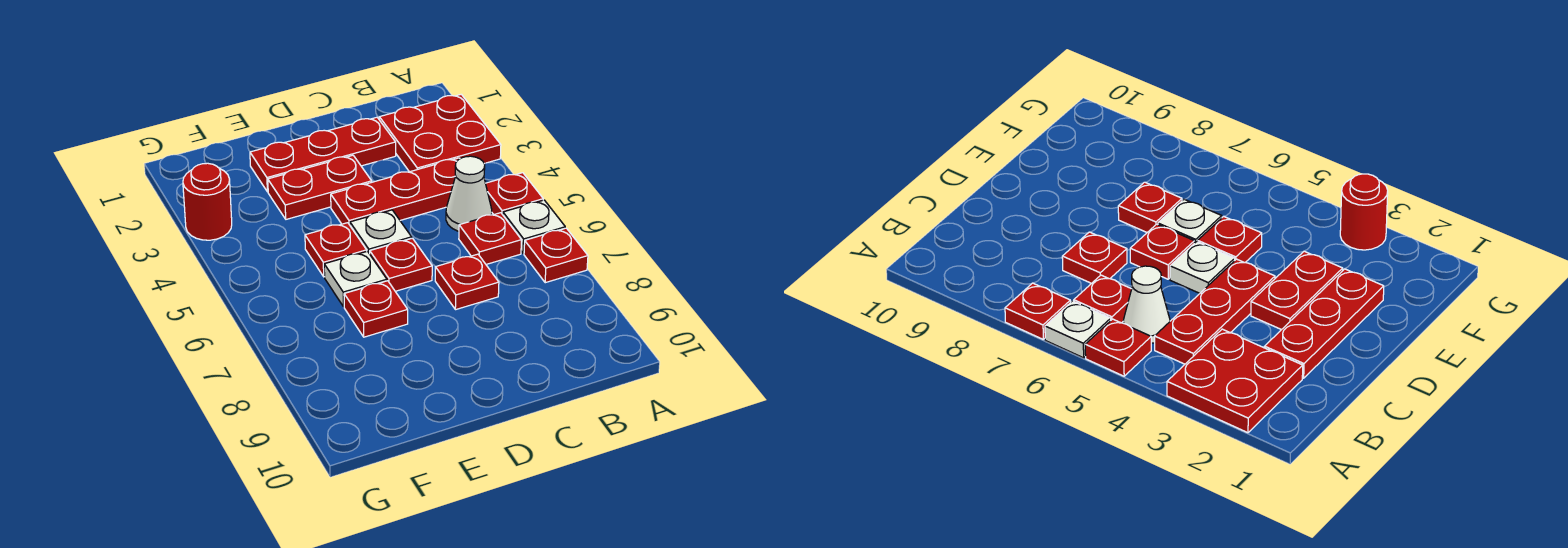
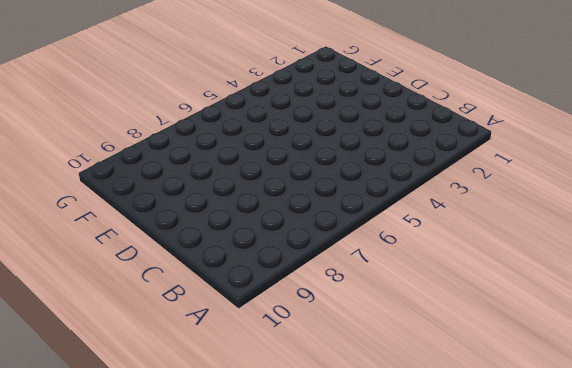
none -> red 2x2 plate [379,94,501,172]
none -> red 1x1 plate [485,173,543,215]
none -> white 1x1 plate [503,200,565,253]

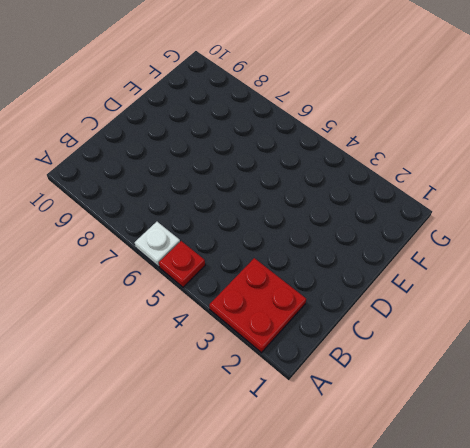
none -> red 1x1 plate [524,228,588,283]
none -> red 1x3 plate [331,158,460,225]
none -> white 1x1 cone [446,156,492,231]

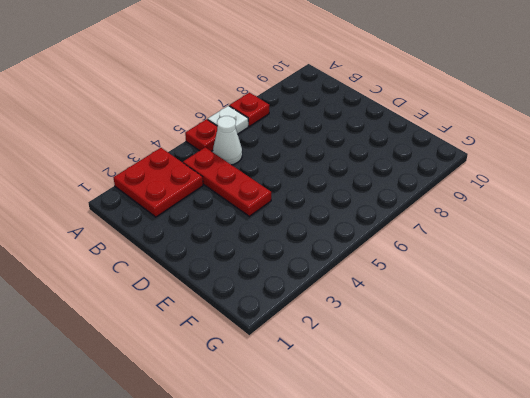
none -> red 1x1 plate [459,213,521,264]
none -> red 1x3 plate [250,117,396,192]
none -> red 1x1 plate [435,254,499,310]

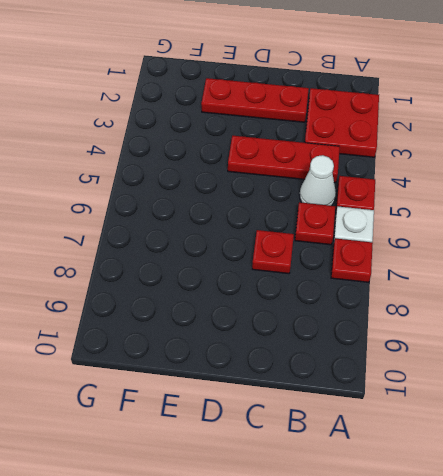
none -> red 1x2 plate [268,155,372,219]
none -> white 1x1 plate [350,210,412,254]
none -> red 1x1 plate [370,238,432,291]

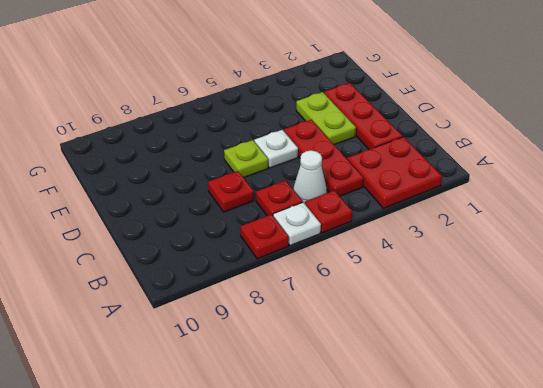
lime 1x2 plate [296,92,356,145] -> red 1x2 plate [268,155,372,219]
lime 1x1 plate [224,140,268,178] -> red 1x1 plate [370,238,432,291]
none -> red 1x1 plate [305,223,367,277]
none -> white 1x1 plate [324,251,387,307]
none -> red 1x1 plate [344,281,408,337]

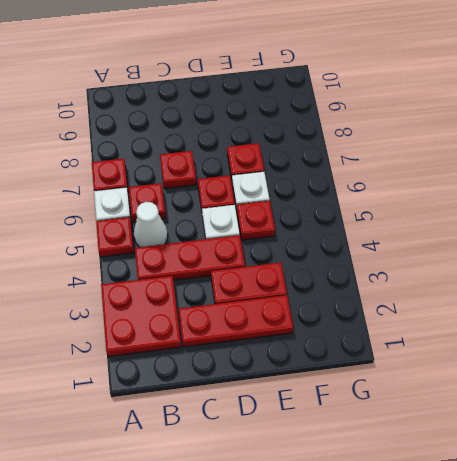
none -> red 1x1 round brick [183,163,232,240]

